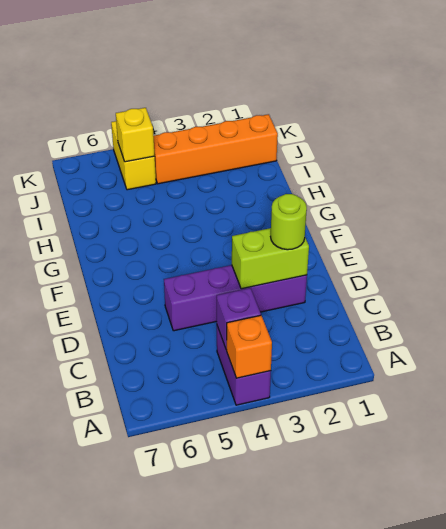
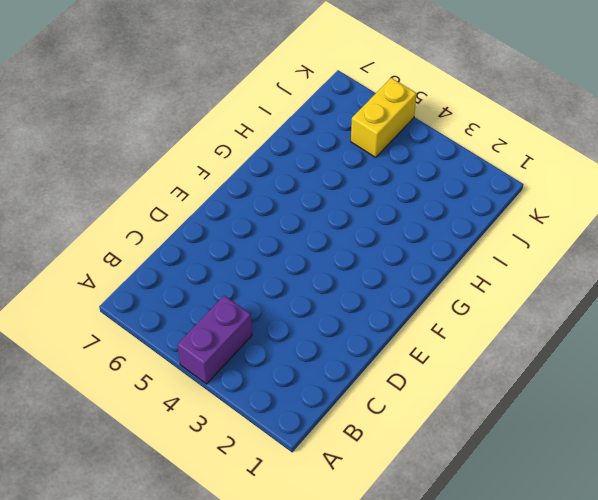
none -> purple 1x4 brick [164,265,307,331]
none -> orange 1x4 brick [154,114,278,184]

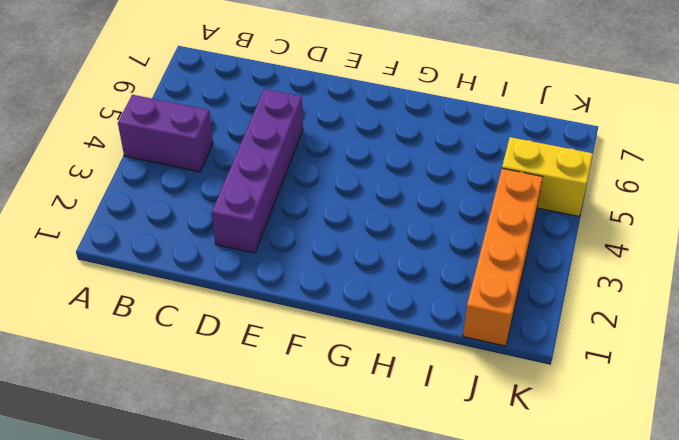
none -> orange 1x1 brick [227,315,272,378]
none -> purple 1x1 brick [217,288,261,350]

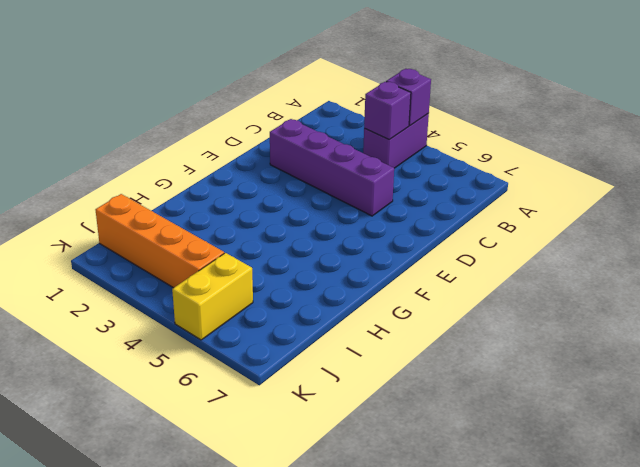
purple 1x1 brick [386,69,431,126] -> orange 1x1 brick [227,315,272,378]
none -> lime 1x2 brick [232,228,309,289]
none -> yellow 1x1 brick [116,108,155,162]

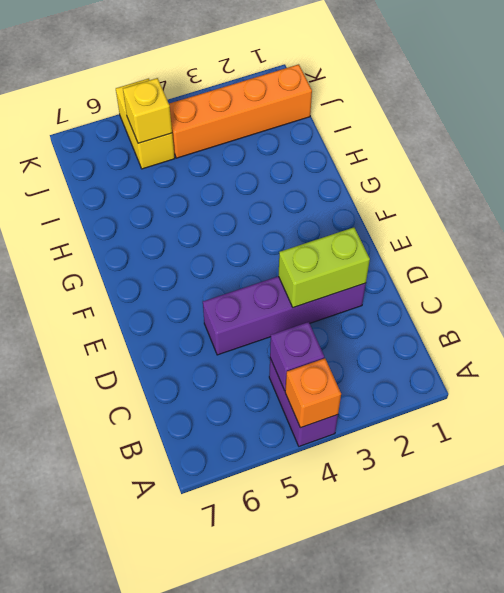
none -> lime 1x1 round brick [271,194,307,250]

